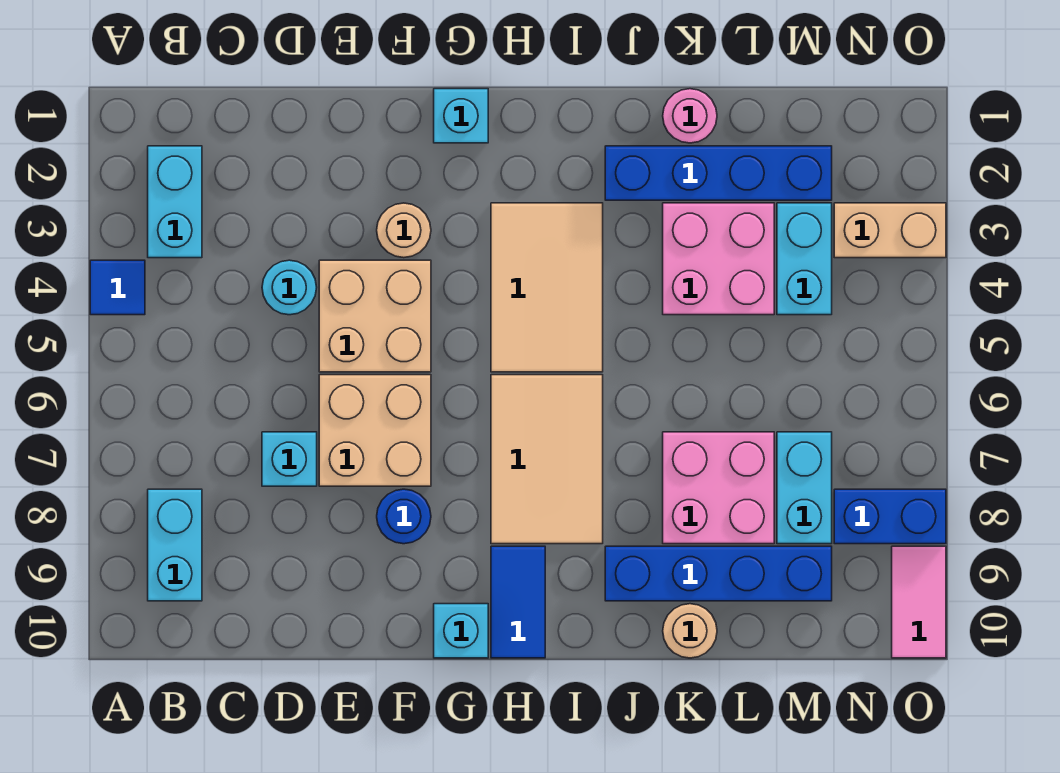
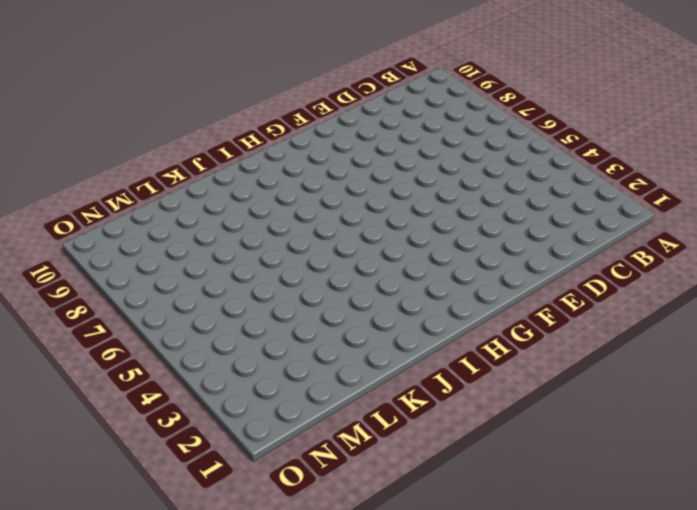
none -> blue 1x1 tile [90,260,145,315]
none -> cyan 1x2 brick [148,146,202,258]
none -> cyan 1x2 brick [148,489,202,601]

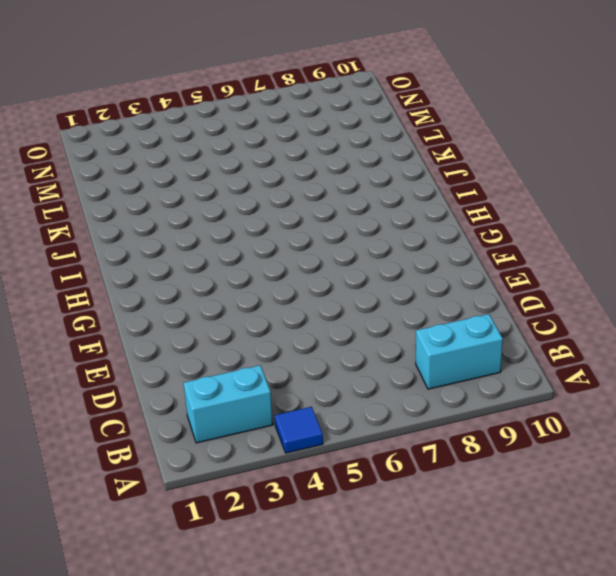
none -> cyan 1x1 round brick [262,260,317,315]
none -> cyan 1x1 brick [262,432,317,486]
none -> tan 2x2 brick [319,260,431,372]

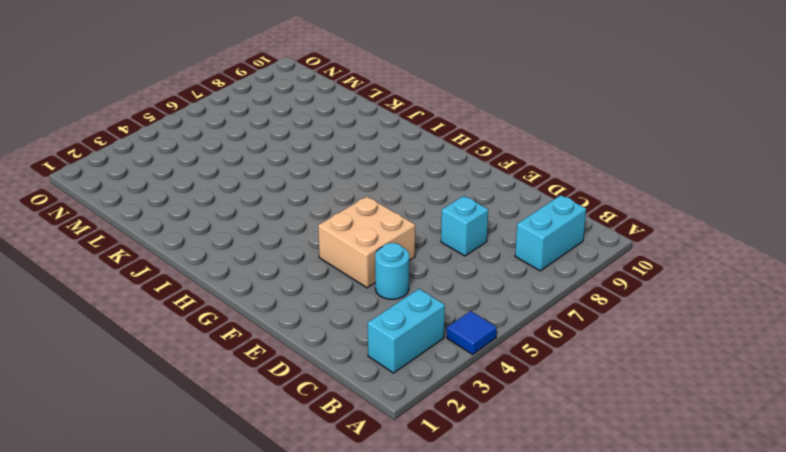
none -> tan 2x2 brick [319,375,431,486]
none -> tan 1x1 round brick [377,203,431,258]
none -> blue 1x1 round brick [377,489,431,544]

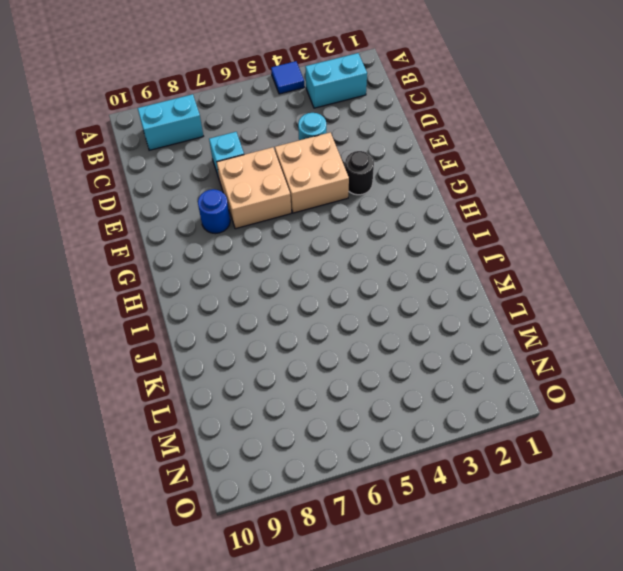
black 1x1 round brick [345,151,374,195] -> tan 1x1 round brick [377,203,431,258]
none -> cyan 1x1 brick [434,89,488,143]
none -> cyan 1x1 brick [434,604,488,658]
none -> tan 2x3 tile [491,203,603,372]

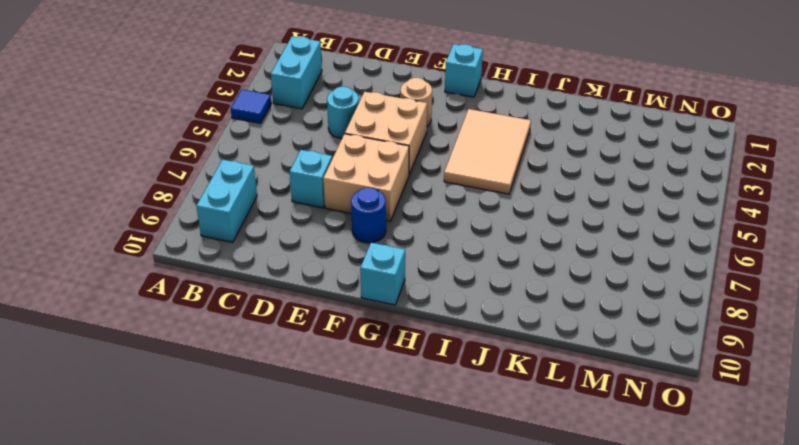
none -> tan 2x3 tile [491,375,603,544]
none -> blue 1x2 tile [491,546,545,658]
none -> blue 1x4 brick [605,146,832,200]

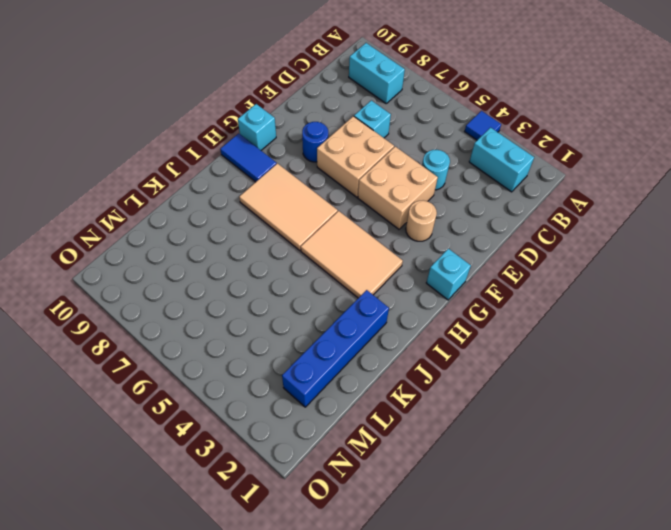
none -> blue 1x4 brick [605,546,832,601]
none -> pink 1x1 round brick [663,89,717,143]
none -> pink 2x2 brick [663,203,774,315]

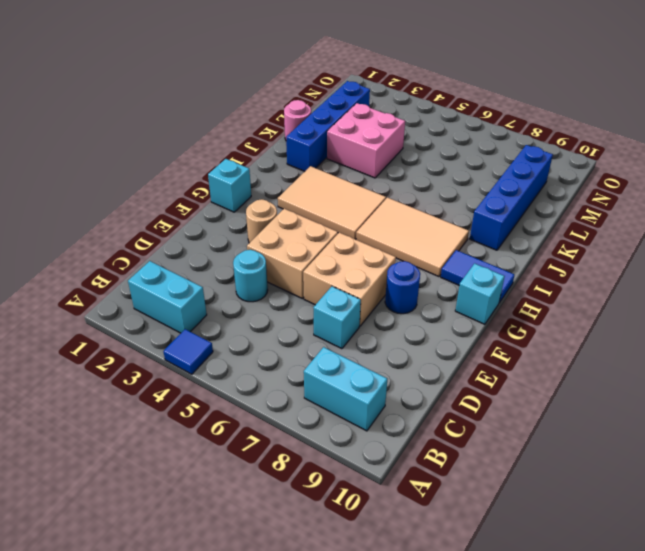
none -> pink 2x2 brick [663,432,774,544]
none -> tan 1x1 round brick [663,604,717,658]
none -> cyan 1x2 brick [777,203,832,315]

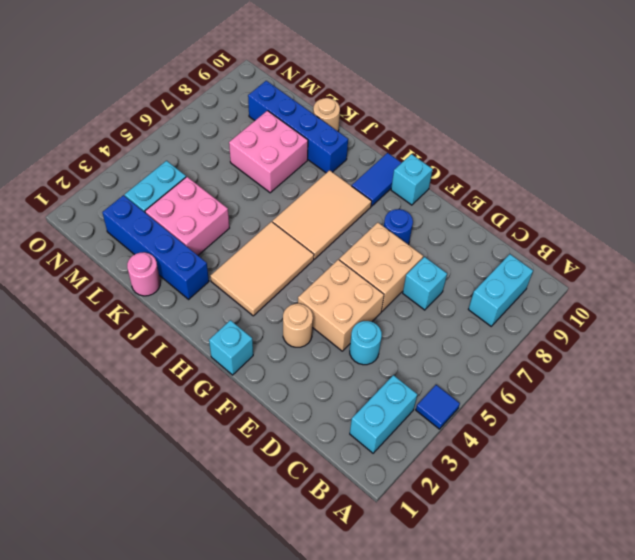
none -> cyan 1x2 brick [777,432,832,544]
none -> tan 1x2 brick [834,203,946,258]
none -> blue 1x2 brick [834,489,946,544]

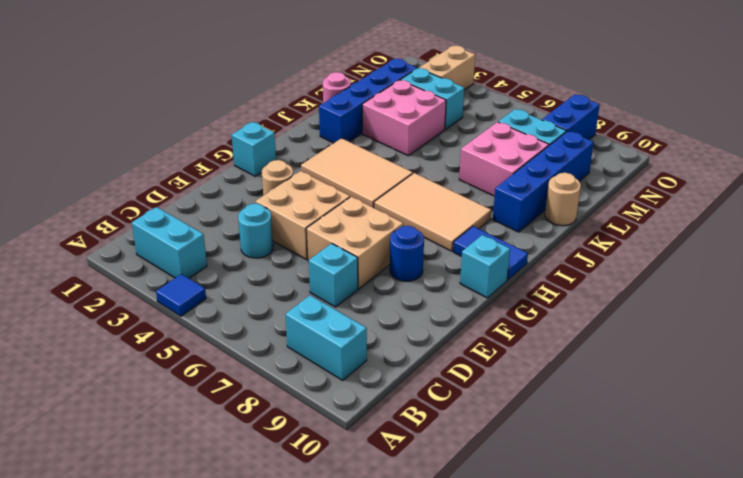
none -> pink 1x2 tile [892,546,946,658]

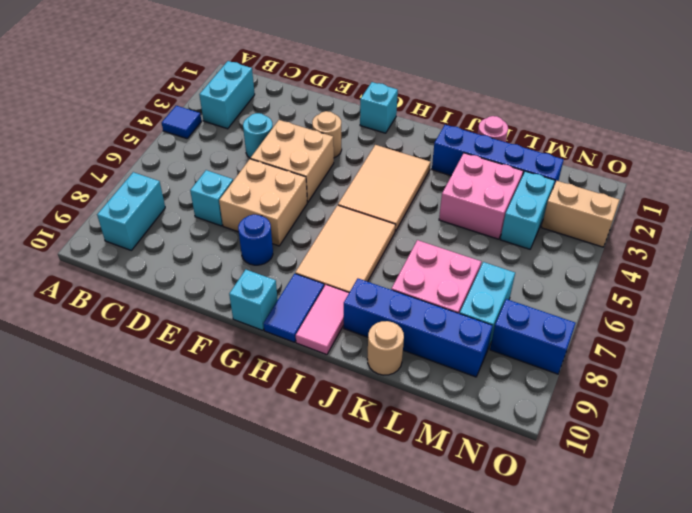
pink 1x2 tile [296,285,349,355] -> pink 1x2 tile moved to [892,546,946,658]

